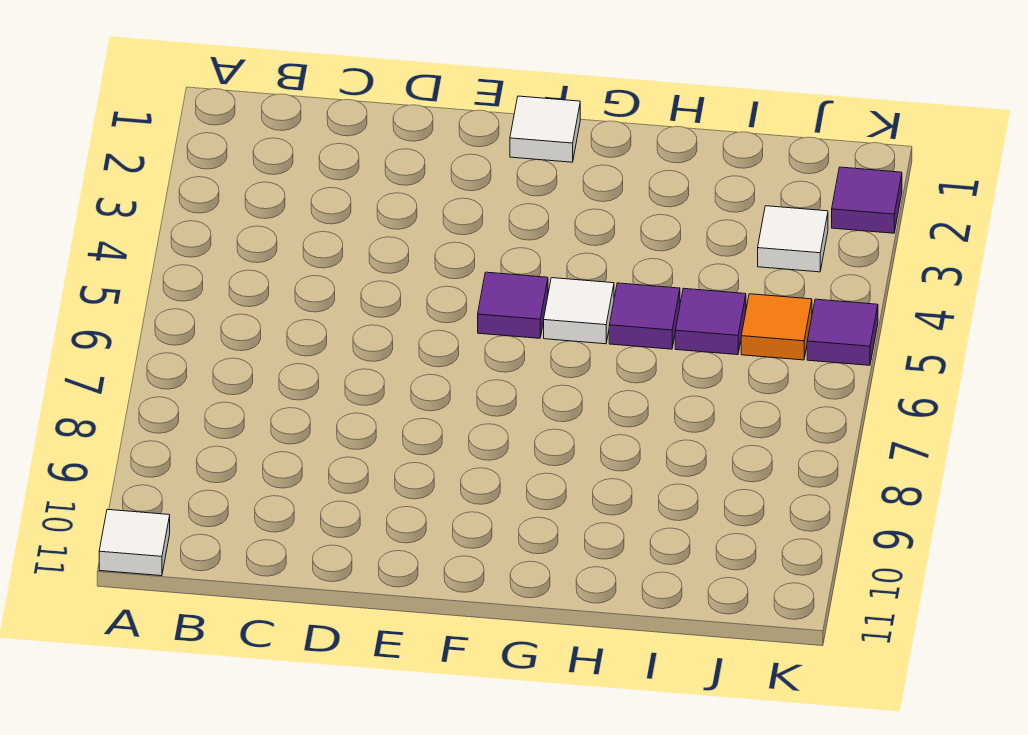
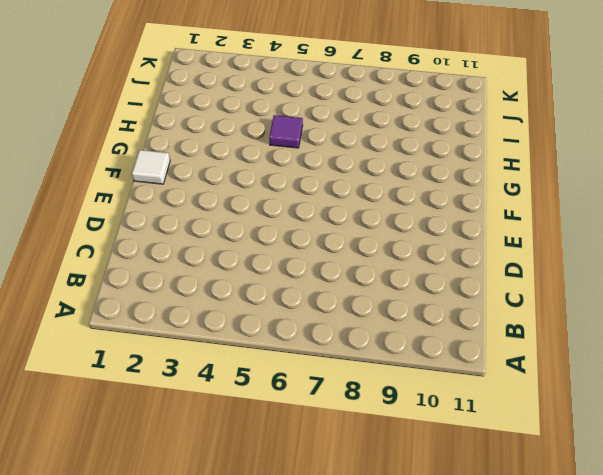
none -> white 1x1 tile [99,509,170,576]
none -> purple 1x1 tile [478,272,548,338]

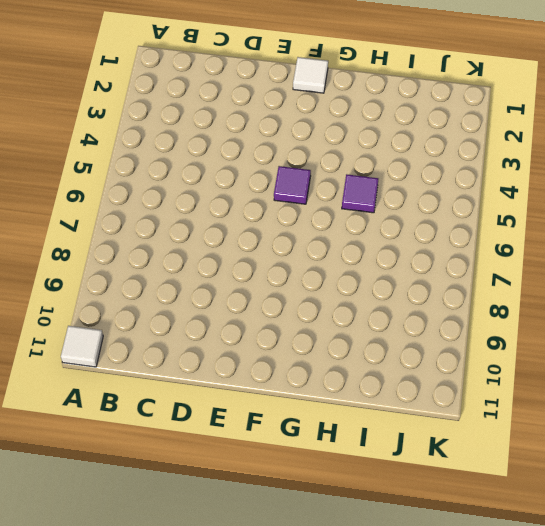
none -> white 1x1 tile [544,278,614,344]
none -> purple 1x1 tile [675,288,746,355]

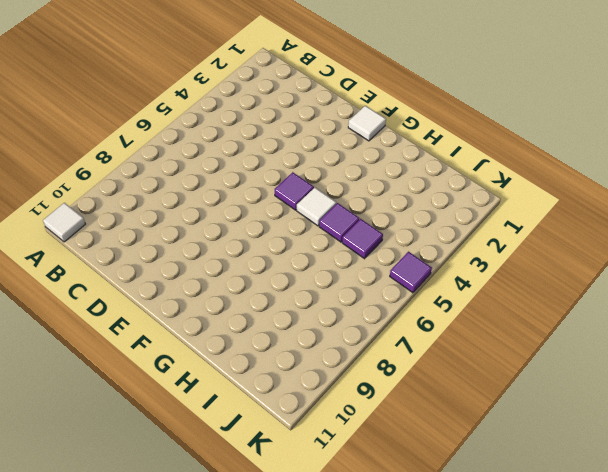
none -> white 1x1 tile [758,206,828,272]
none -> orange 1x1 tile [741,294,812,360]

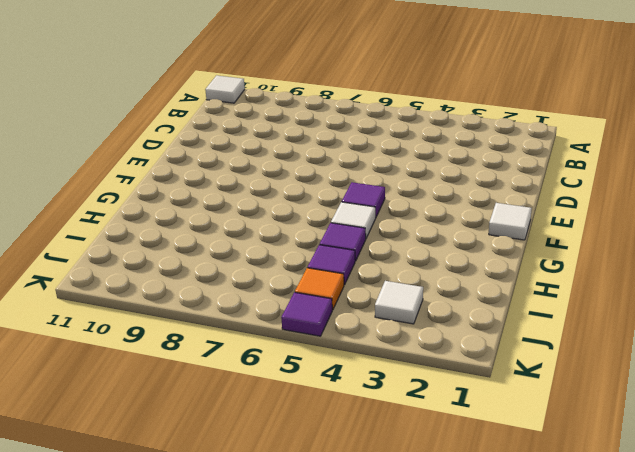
none -> purple 1x1 tile [832,167,902,233]

